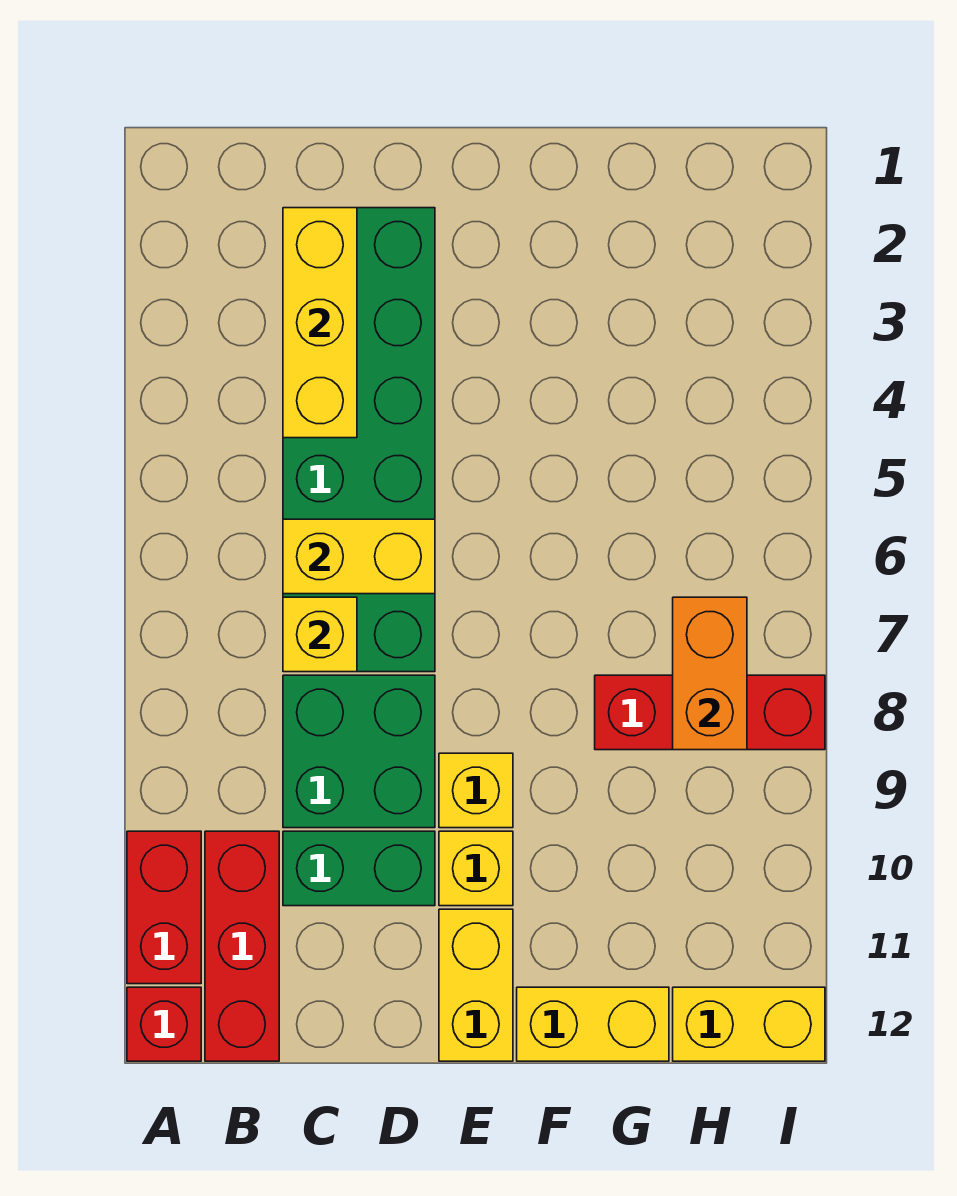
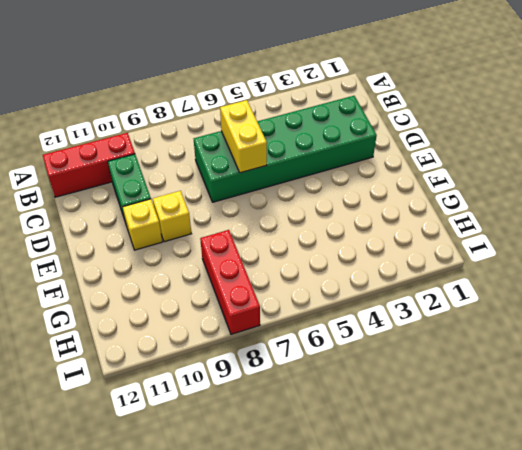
none -> red 1x2 brick [127,831,201,984]
none -> red 1x1 brick [127,987,201,1061]
none -> green 2x2 brick [283,675,435,828]

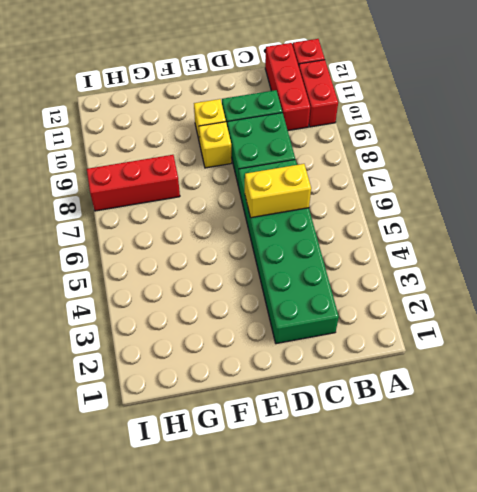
none -> yellow 1x2 brick [439,909,513,1061]
none -> yellow 1x2 brick [517,987,669,1061]
none -> yellow 1x2 brick [673,987,825,1061]

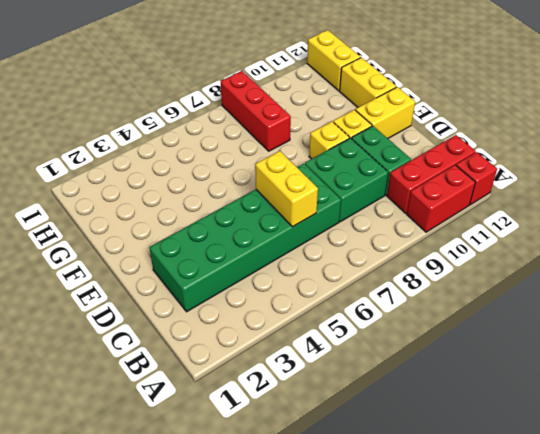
none -> yellow 1x3 brick [283,208,357,438]
none -> yellow 1x1 brick [283,597,357,672]
none -> orange 1x2 brick [673,597,747,750]

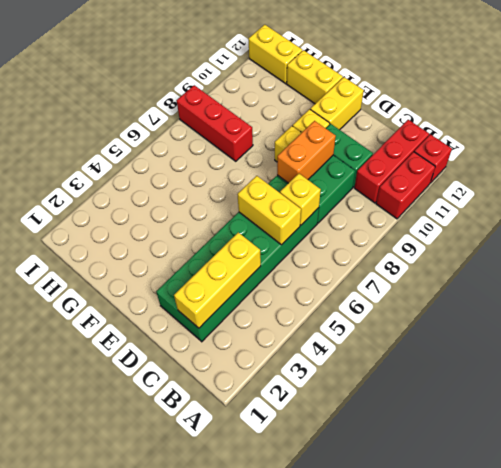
orange 1x2 brick [277,121,336,183] -> orange 1x2 brick moved to [673,597,747,750]

